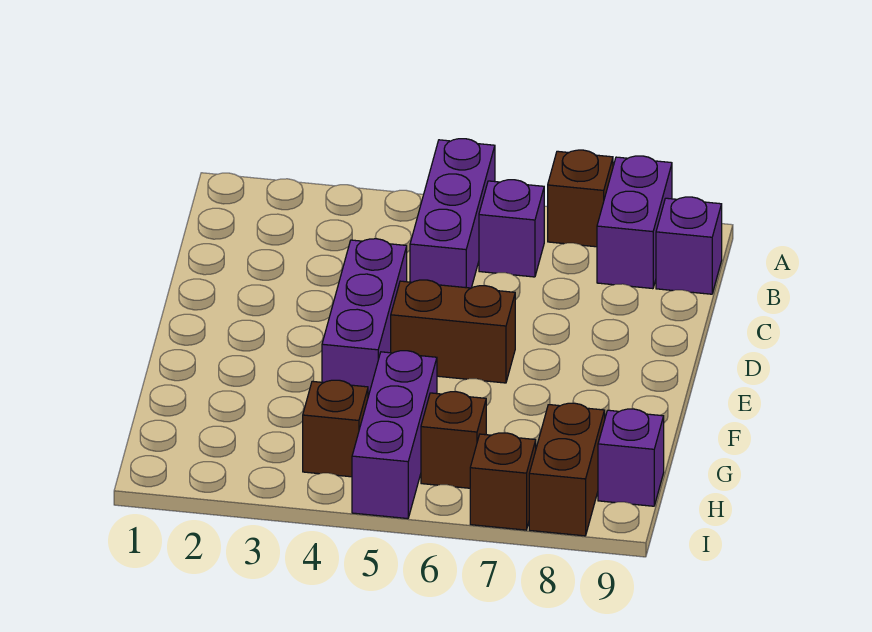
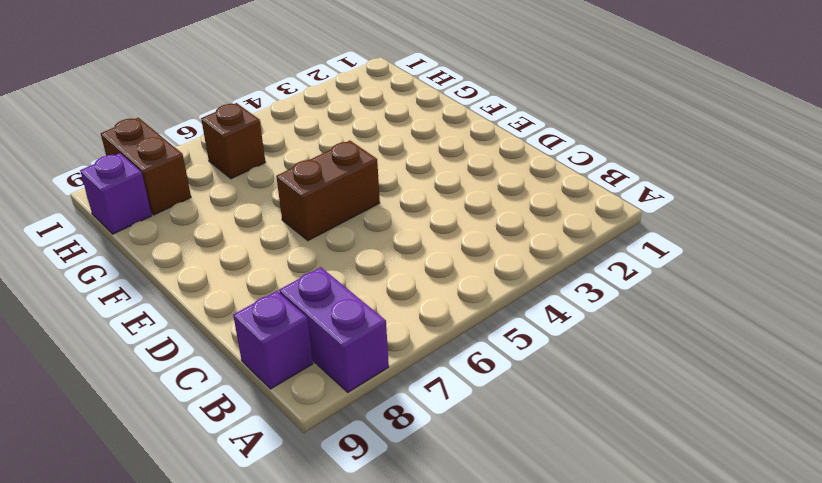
none -> purple 1x3 brick [410,139,495,288]
none -> brown 1x1 brick [548,150,613,247]
none -> purple 1x1 brick [479,180,544,277]

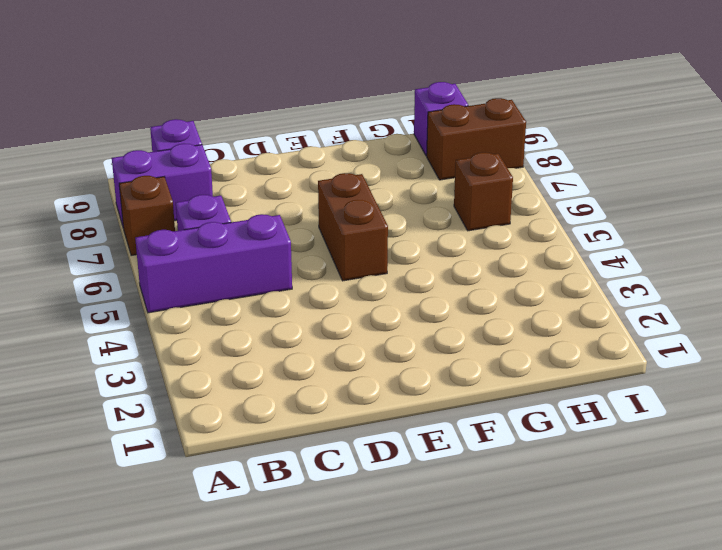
none -> purple 1x3 brick [322,239,407,396]
none -> purple 1x3 brick [352,351,437,519]
none -> brown 1x1 brick [303,380,368,477]

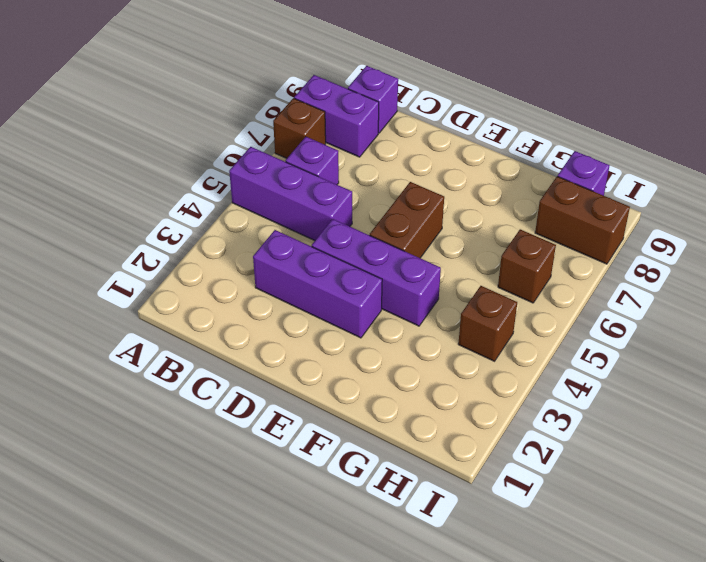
purple 1x3 brick [253,230,382,338] -> purple 1x3 brick moved to [352,351,437,519]
none -> brown 1x1 brick [470,433,536,530]

